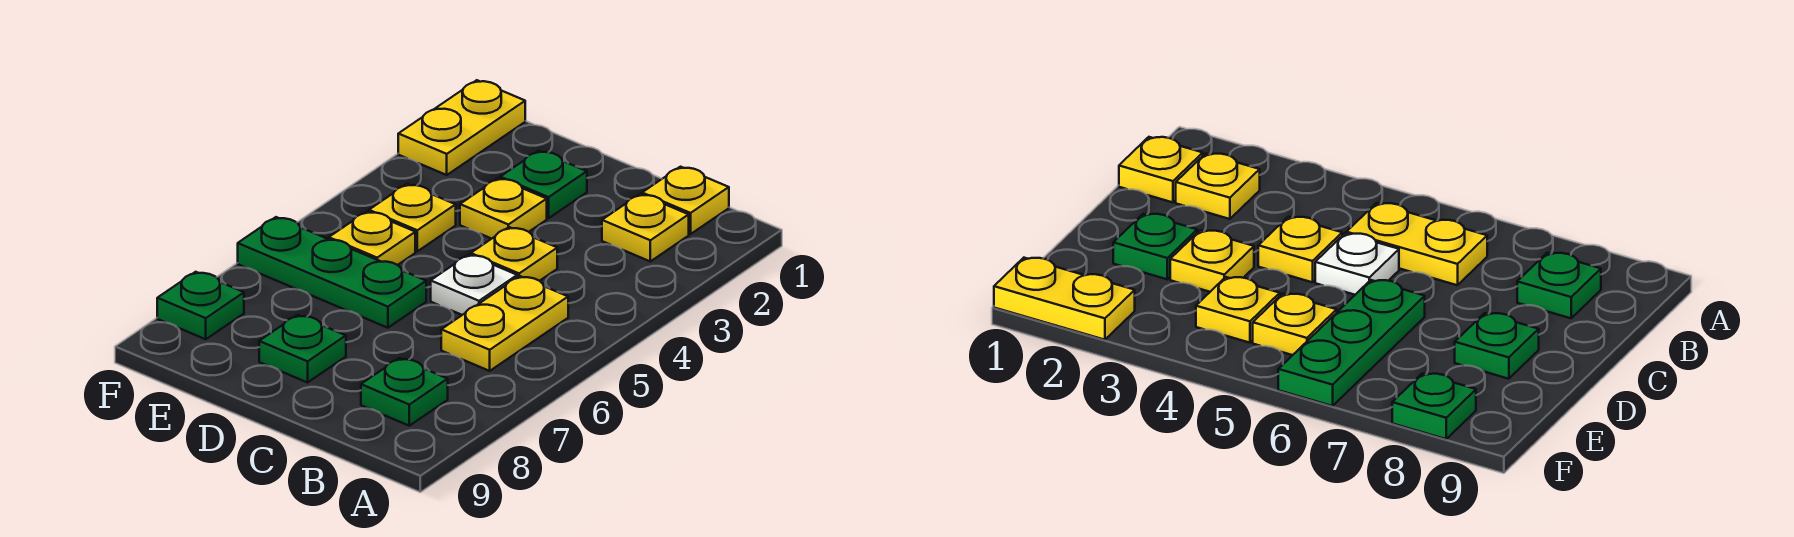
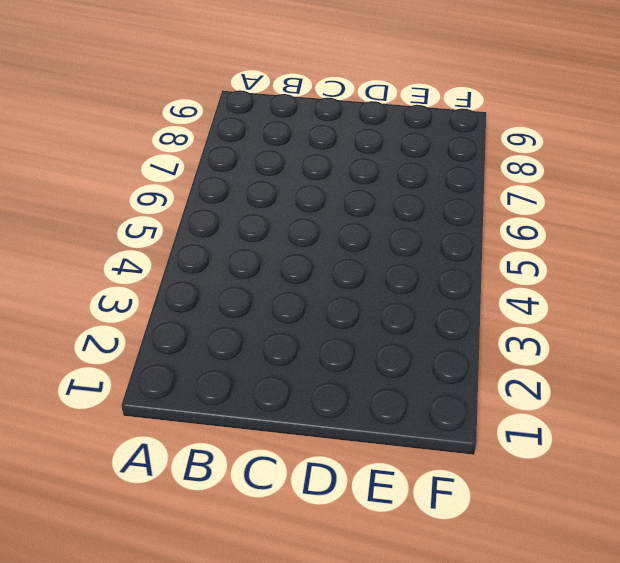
none -> yellow 1x1 plate [642,167,729,234]
none -> yellow 1x1 plate [602,194,689,261]
none -> yellow 1x2 plate [441,276,568,371]

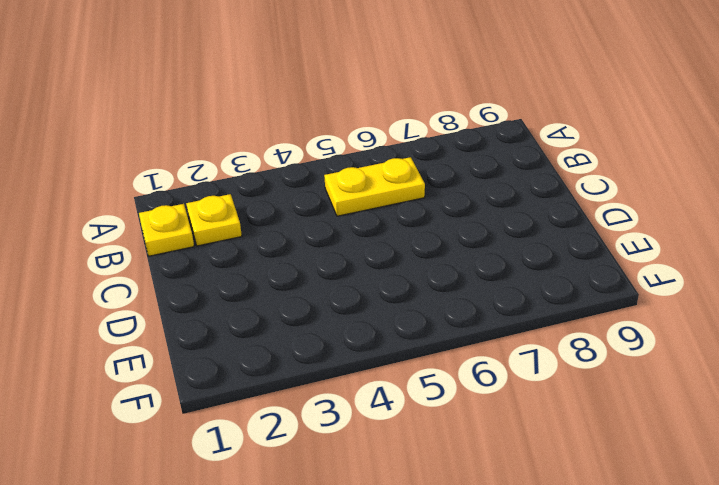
none -> green 1x1 plate [361,358,448,426]
none -> yellow 1x1 plate [471,227,557,281]
none -> white 1x1 plate [431,255,517,315]

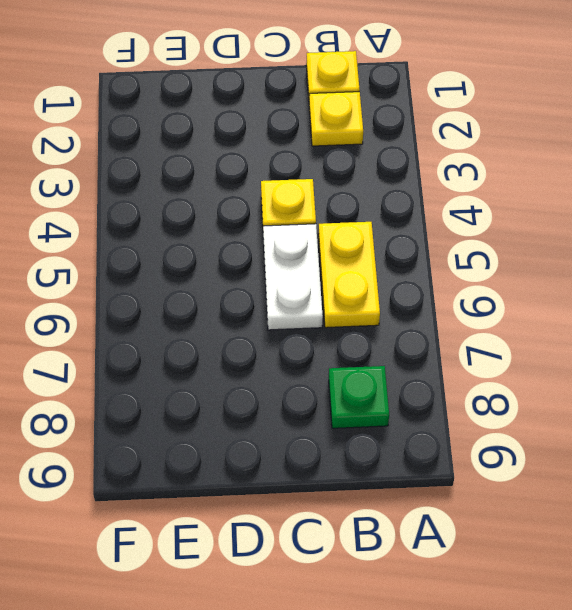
white 1x2 plate [263,224,323,330] -> white 1x1 plate [431,255,517,315]
none -> green 1x1 plate [500,151,587,218]
none -> yellow 1x1 plate [460,178,547,239]
none -> green 1x3 plate [238,217,426,328]

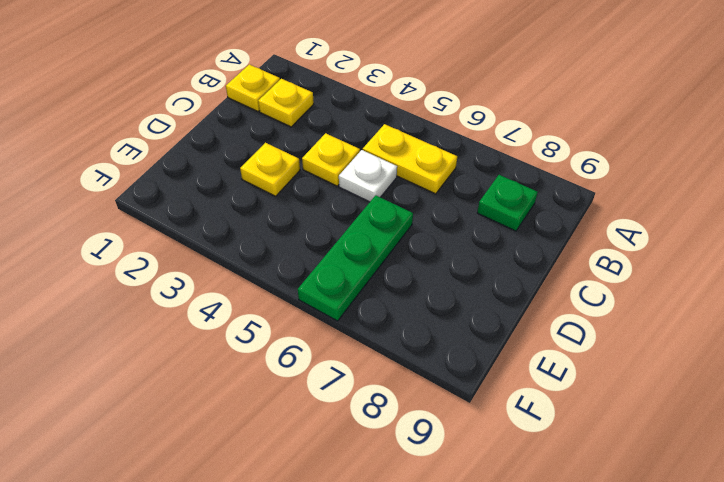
none -> green 1x1 plate [500,151,587,218]
none -> green 1x1 plate [259,315,346,382]
none -> yellow 1x1 plate [369,184,456,251]

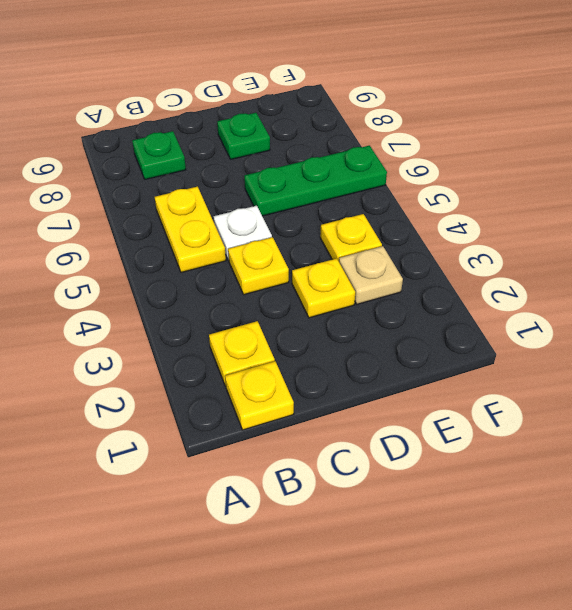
tan 1x1 plate [339,246,403,304] -> none
none -> green 1x1 plate [500,151,587,218]
none -> yellow 1x1 plate [329,211,415,265]
none -> yellow 1x2 plate [398,80,525,175]

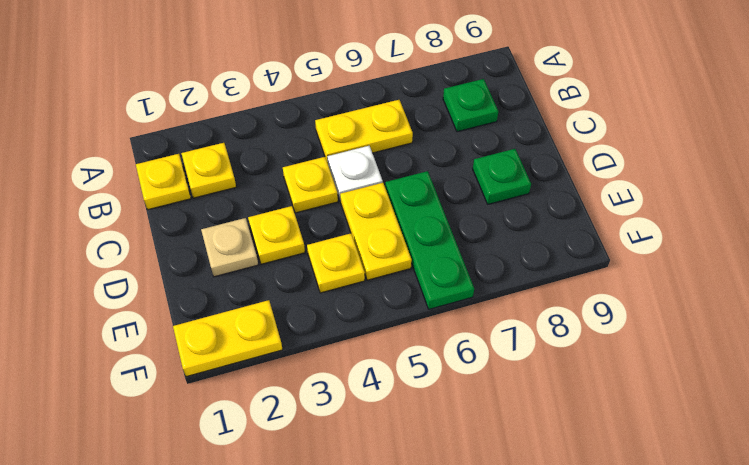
tan 1x1 plate [201,218,258,277] -> green 1x1 plate [500,151,587,218]
yellow 1x2 plate [340,183,412,280] -> yellow 1x1 plate [329,211,415,265]
none -> green 1x1 plate [157,272,244,339]

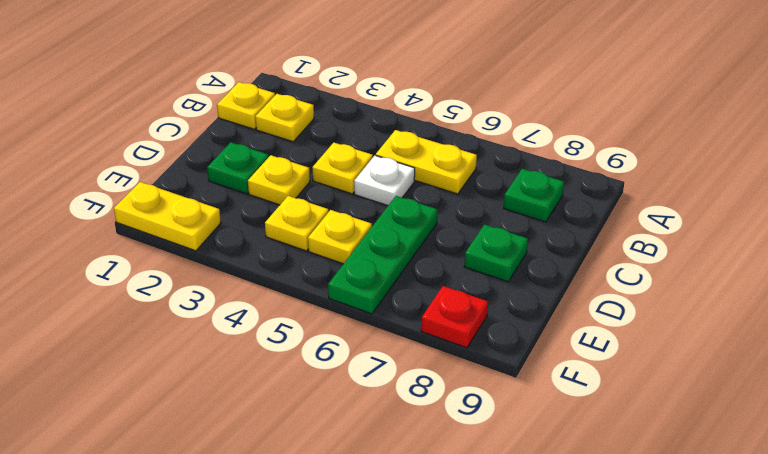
red 1x1 plate [421,286,488,348] -> green 1x1 plate [157,272,244,339]

